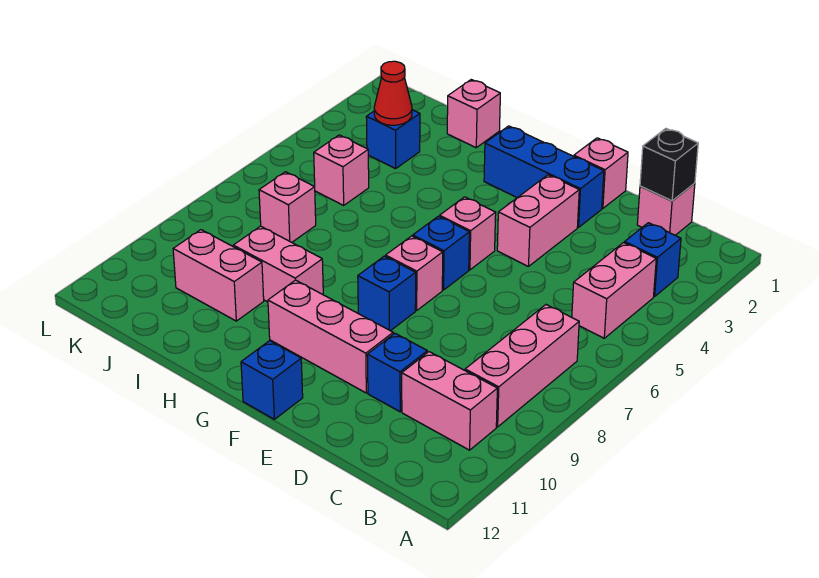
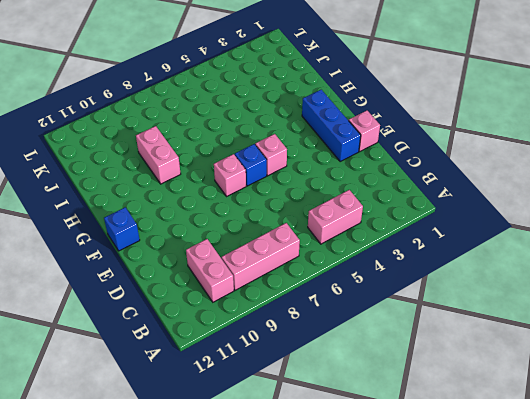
none -> blue 1x1 brick [625,223,681,297]
none -> pink 1x1 brick [637,183,695,235]
none -> blue 1x1 brick [367,333,427,412]

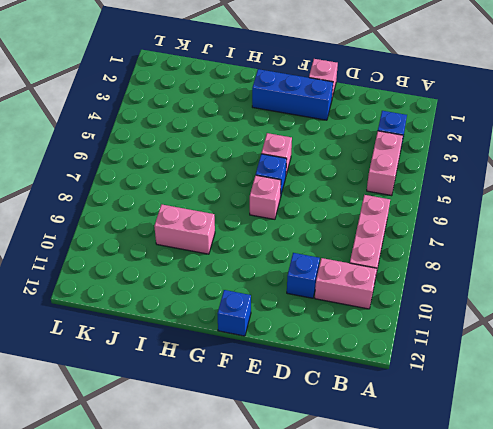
none -> pink 1x1 brick [637,183,695,235]
none -> pink 1x2 brick [497,175,579,267]
none -> pink 1x3 brick [268,280,393,393]

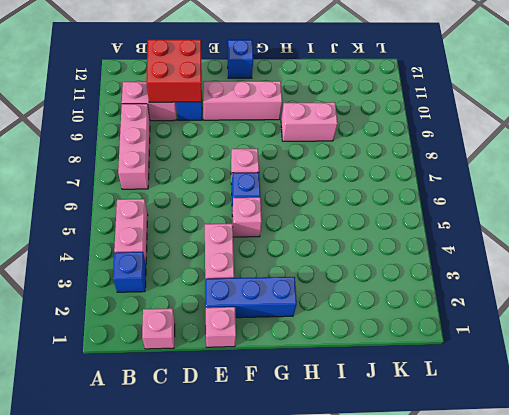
red 2x2 brick [146,40,202,102] -> none
none -> blue 1x1 brick [358,256,416,331]
none -> pink 1x1 brick [447,80,500,148]
none -> pink 1x2 brick [173,230,264,321]

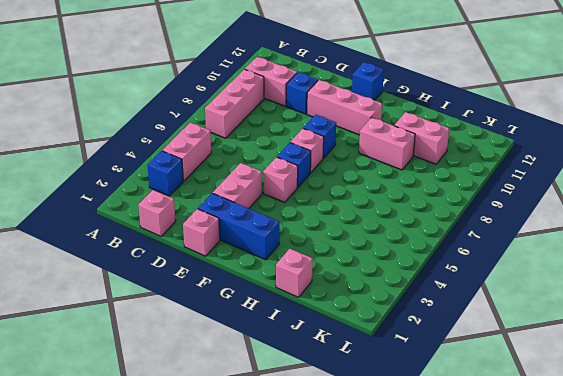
none -> blue 1x1 brick [366,110,420,169]
none -> pink 1x1 brick [314,135,369,205]
none -> pink 1x1 brick [259,172,316,242]

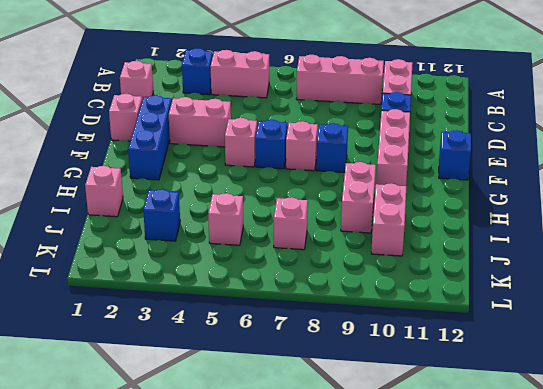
none -> black 1x1 brick [640,129,698,201]
none -> red 1x1 cone [374,61,412,125]

